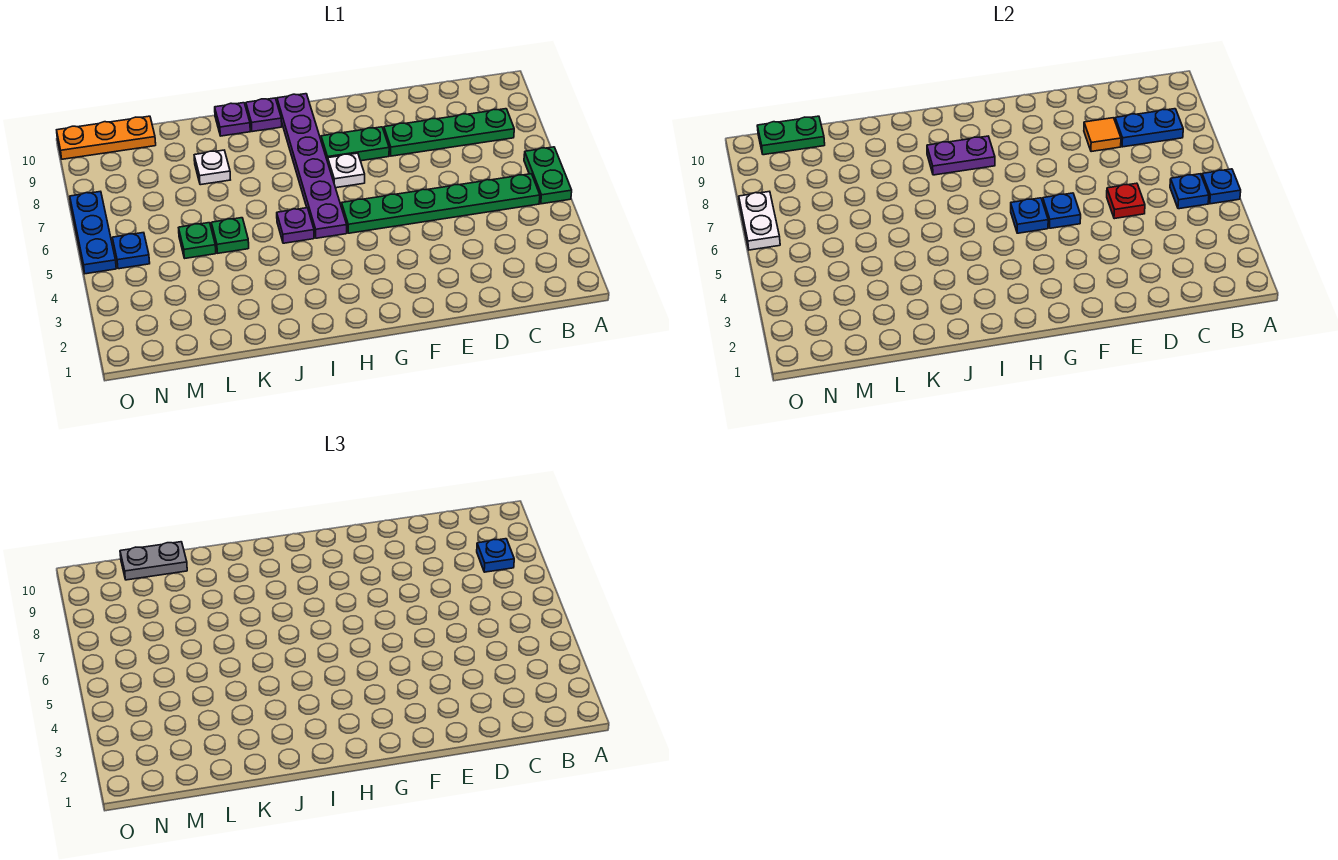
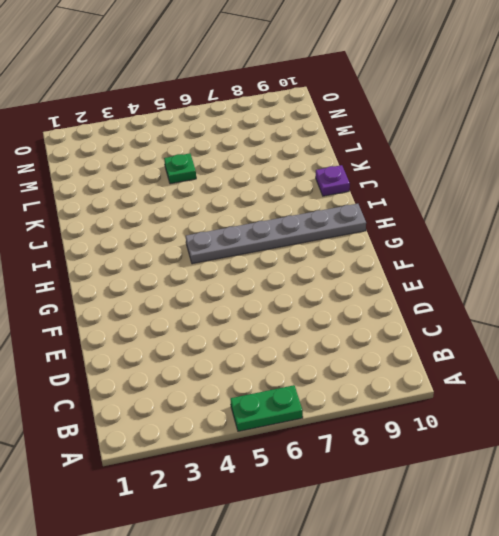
grey 1x6 plate [186,204,366,264] -> purple 1x6 plate [277,94,347,238]
none -> green 1x6 plate [342,174,540,233]
none -> green 1x4 plate [384,109,514,156]
none -> green 1x2 plate [321,127,389,162]

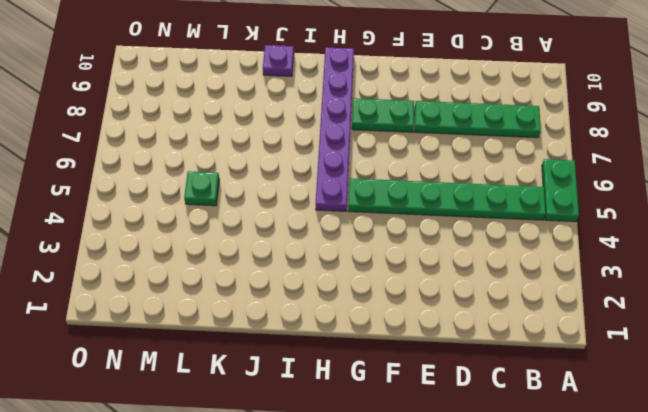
none -> white 1x1 plate [327,153,365,188]
none -> purple 1x1 plate [277,208,314,243]
none -> purple 1x1 plate [246,98,282,132]

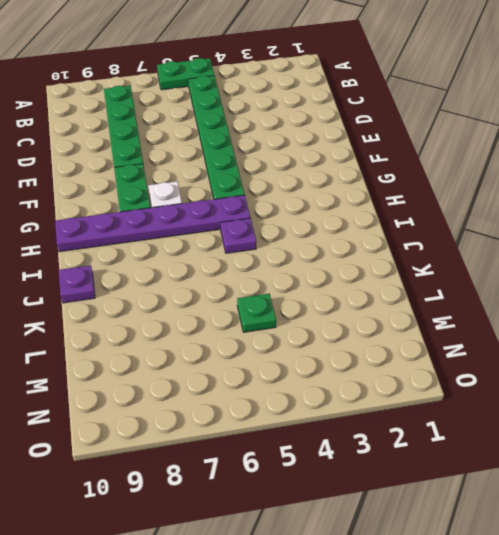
none -> purple 1x1 plate [246,98,282,132]
none -> green 1x1 plate [211,218,249,253]
none -> white 1x1 plate [194,150,230,185]

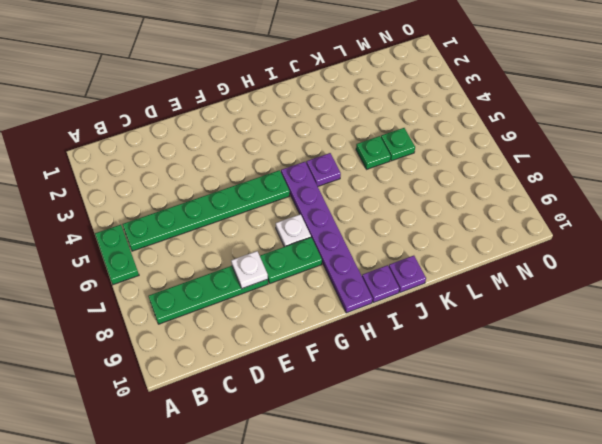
white 1x1 plate [231,251,268,288] -> white 1x1 plate moved to [194,150,230,185]
none -> orange 1x3 plate [57,116,156,159]
none -> blue 1x1 plate [112,233,150,269]
none -> blue 1x3 plate [70,191,116,274]

